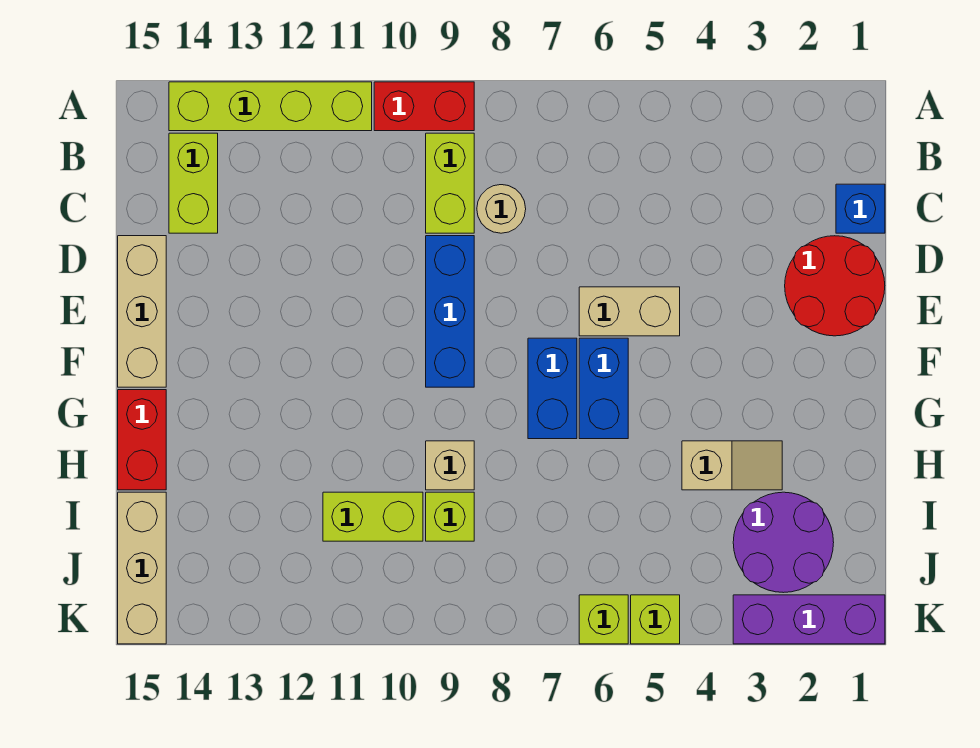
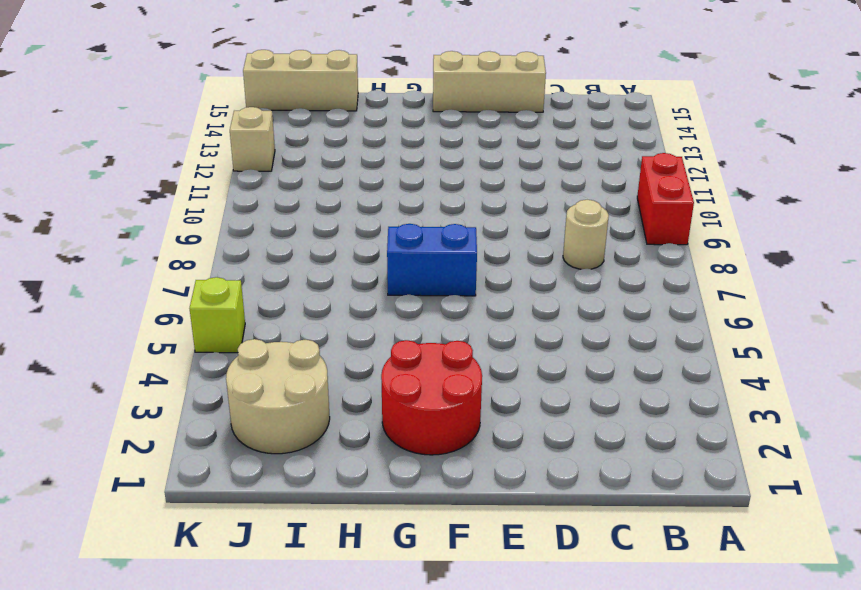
red 2x2 round brick [381,340,482,455] -> red 2x2 round brick moved to [785,236,885,336]
tan 2x2 round brick [226,339,330,454] -> purple 2x2 round brick [733,492,834,593]
tan 1x1 brick [230,107,275,171] -> tan 1x1 brick moved to [426,441,474,490]
none -> lime 1x4 brick [169,82,372,131]
none -> lime 1x2 brick [426,133,474,233]
none -> lime 1x2 brick [169,133,218,233]

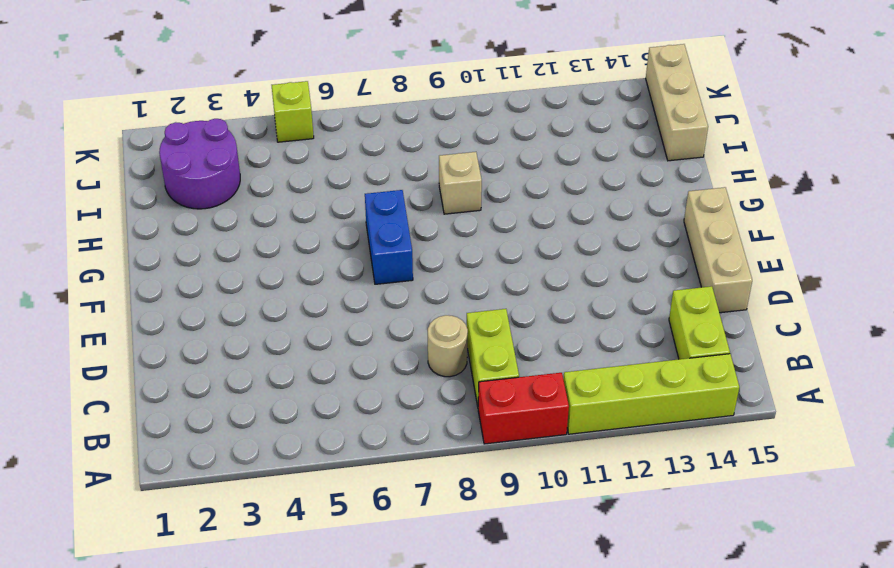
none -> blue 1x1 brick [836,184,885,233]
none -> red 2x2 round brick [785,236,885,336]
none -> blue 1x3 brick [426,236,474,387]

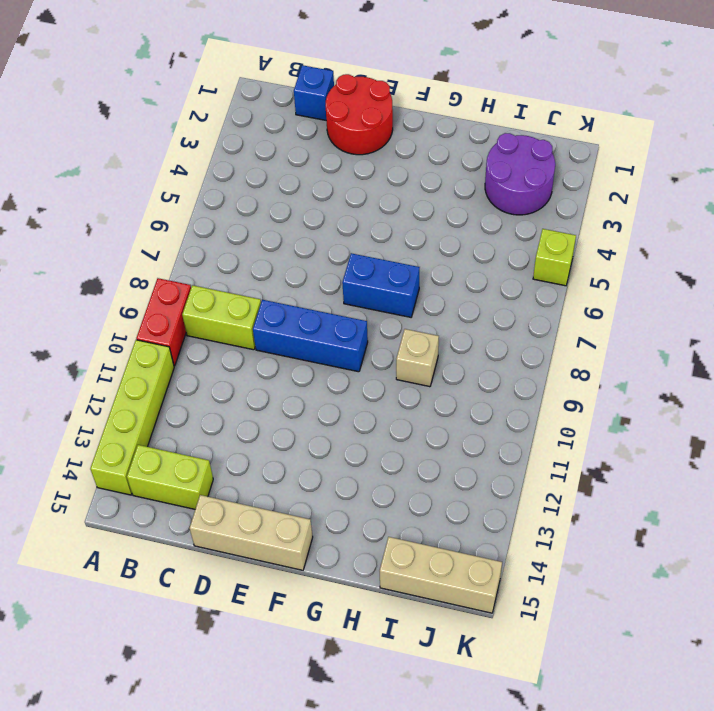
none -> tan 1x1 round brick [477,185,526,233]
none -> tan 1x2 brick [579,287,680,336]
none -> blue 1x2 brick [579,338,628,439]

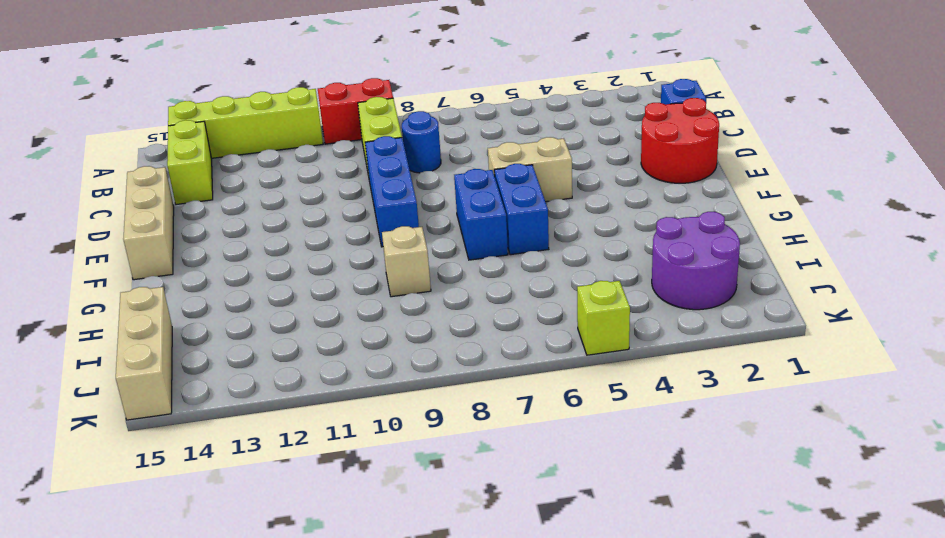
blue 1x1 round brick [402,111,441,173] -> tan 1x1 round brick [477,185,526,233]
none -> red 1x2 brick [118,390,166,490]
none -> tan 1x2 slope [682,441,782,490]
none -> lime 1x1 brick [426,492,474,541]

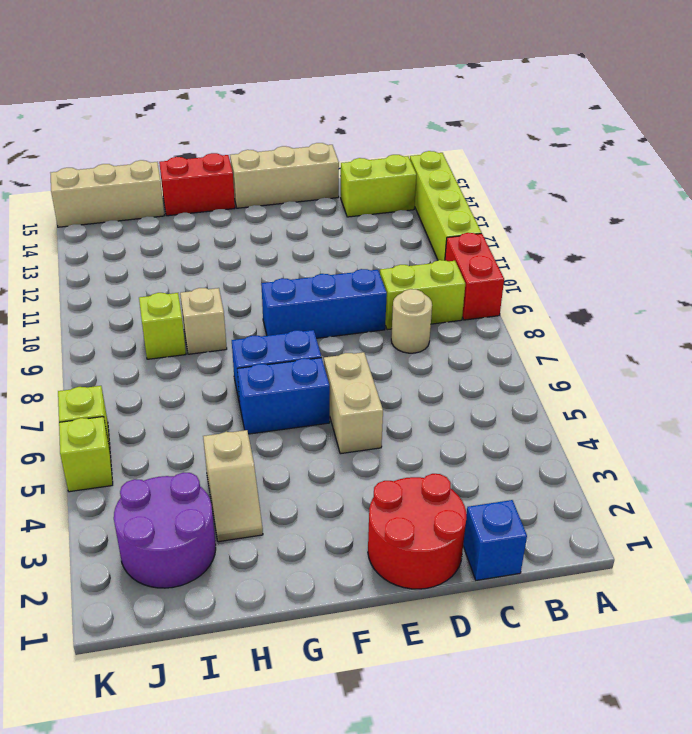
none -> lime 1x2 brick [323,492,423,541]
none -> purple 1x3 brick [733,595,885,644]

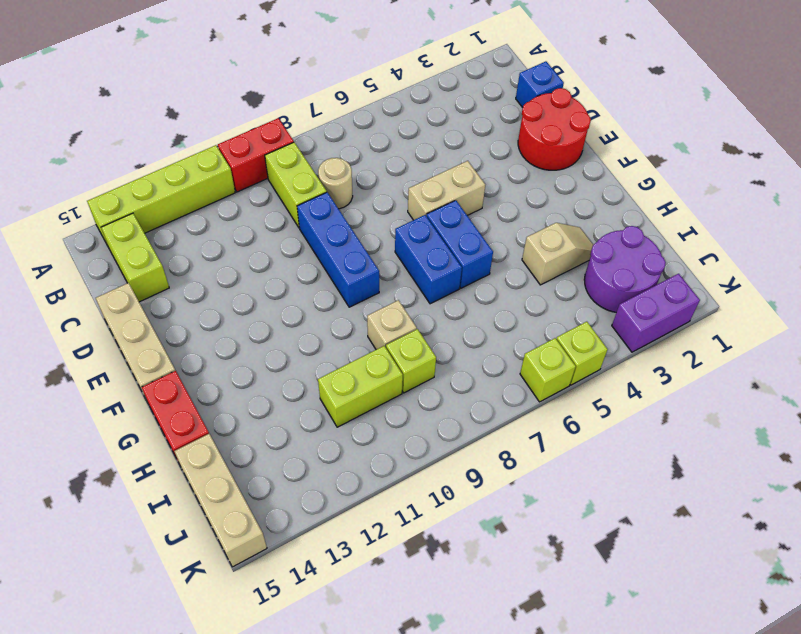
purple 1x2 brick [612,274,700,352] -> purple 1x3 brick [733,595,885,644]

